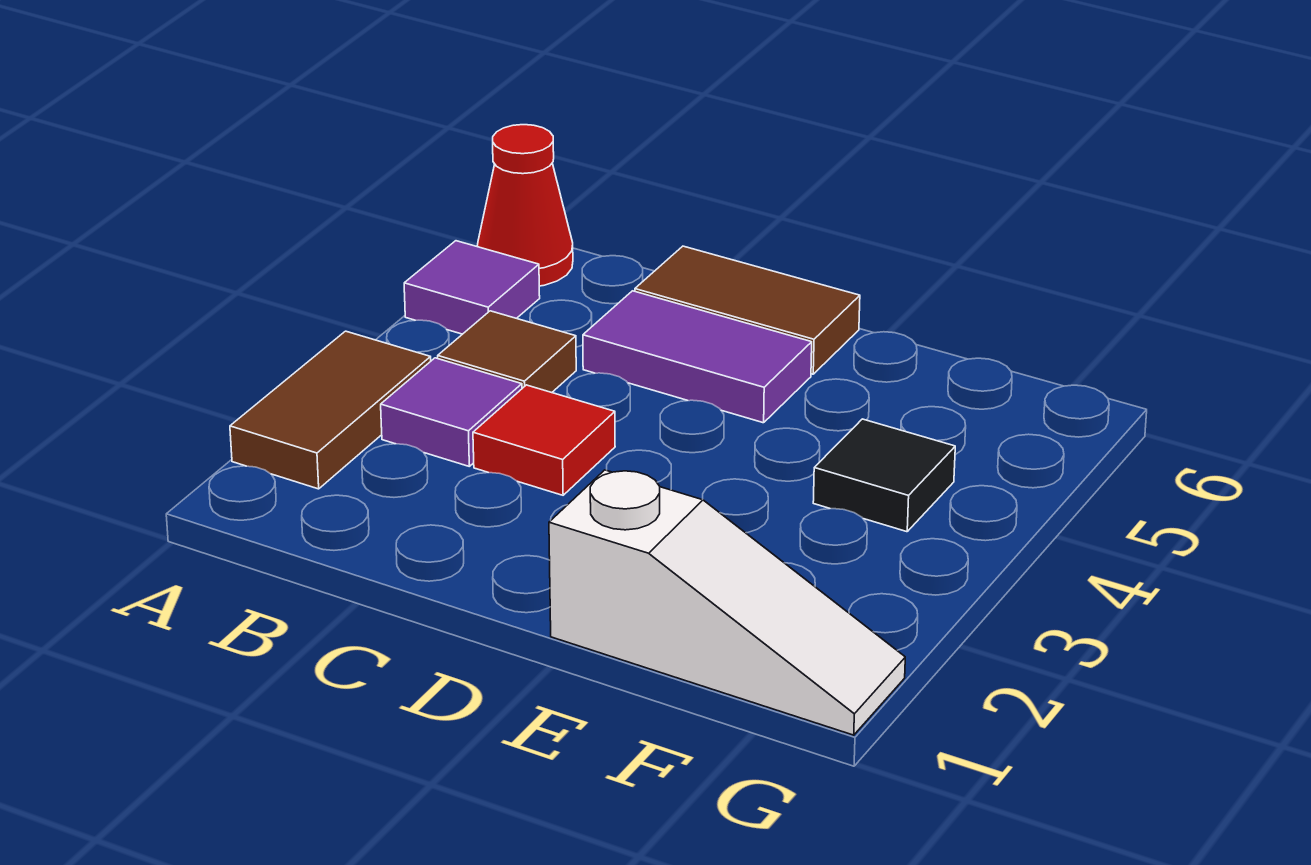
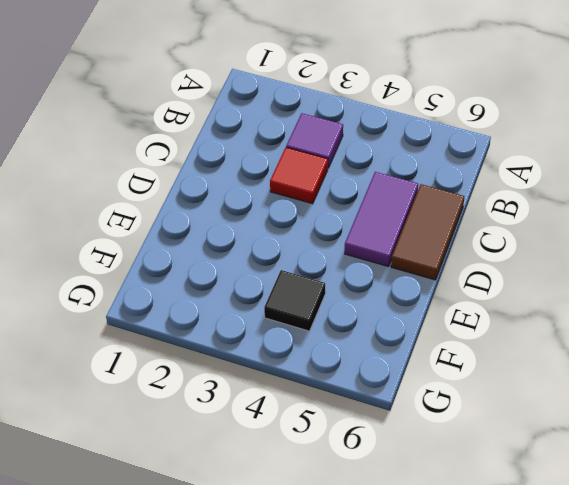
none -> brown 1x2 tile [230,331,431,489]
none -> purple 1x1 tile [404,241,540,334]

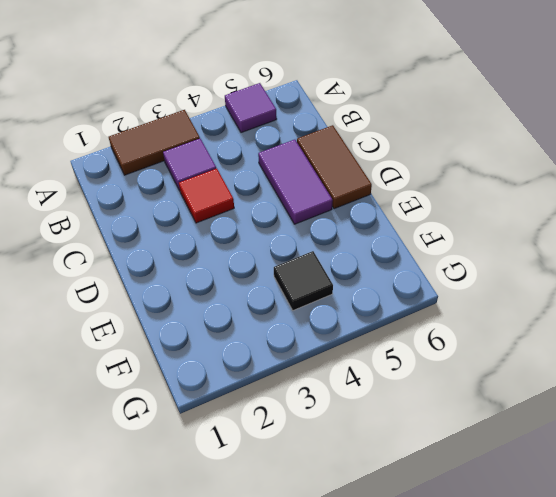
none -> red 1x1 cone [477,125,573,286]
none -> brown 1x1 tile [438,311,576,393]

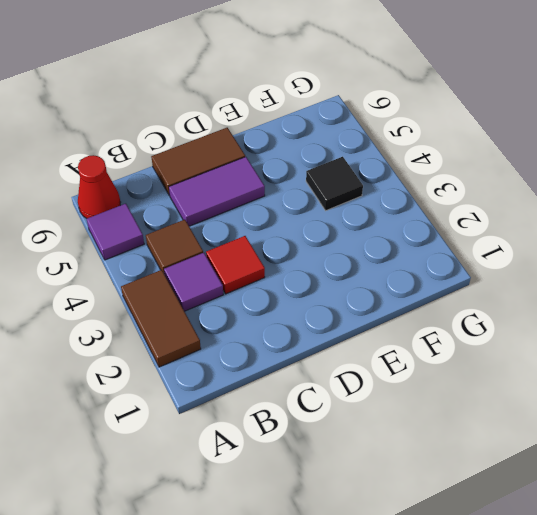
none -> white 1x3 slope [549,470,905,735]

